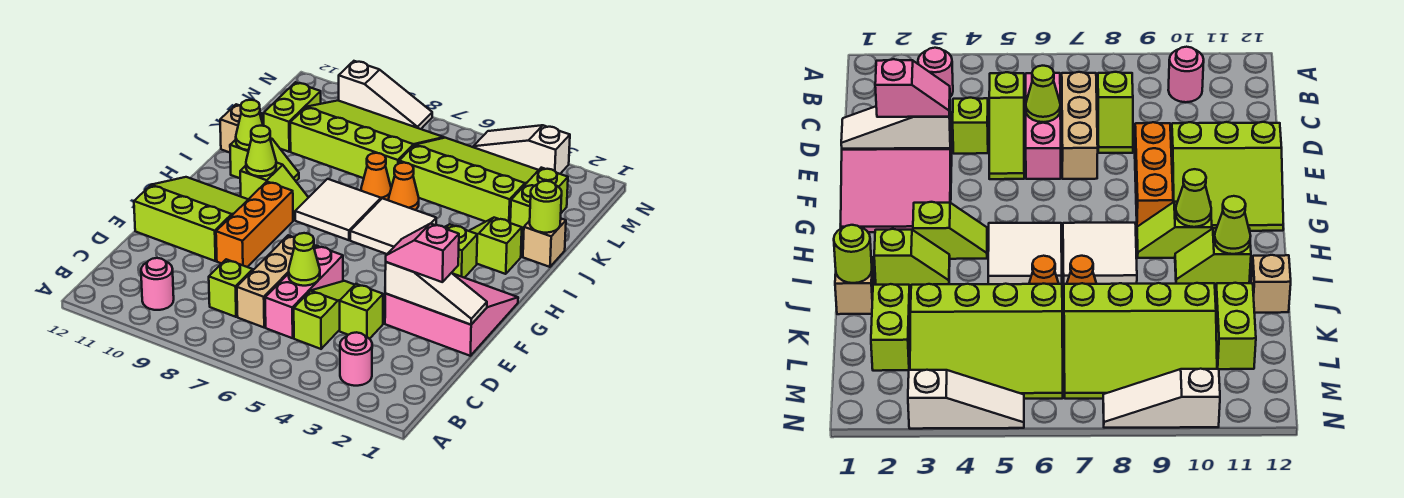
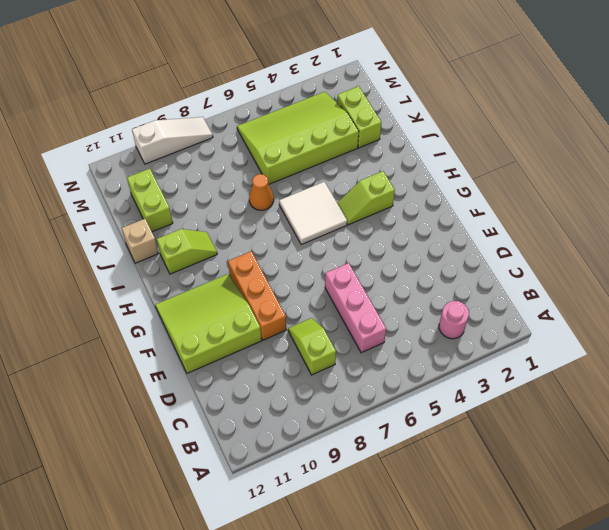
none -> pink 1x1 round brick [141,258,174,310]
none -> lime 1x3 slope [294,281,354,349]
none -> tan 1x3 brick [237,235,315,327]
none -> lime 1x1 brick [340,284,383,339]

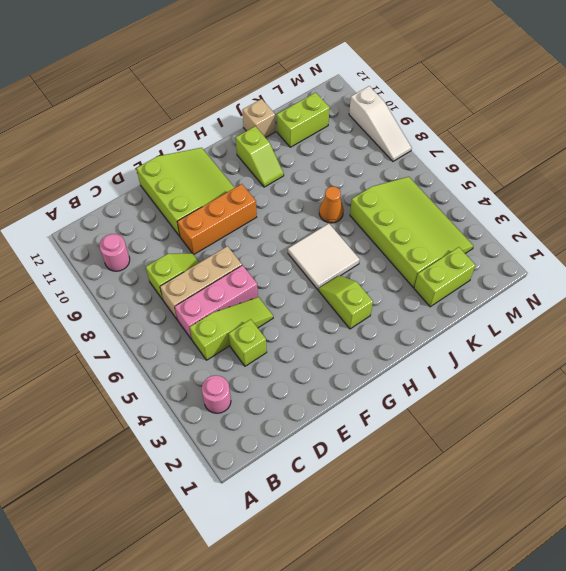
none -> pink 3x3 slope [385,274,518,356]
none -> white 2x2 tile [295,179,381,240]
none -> lime 1x2 slope [240,162,309,220]
none -> lime 1x2 slope [469,218,522,274]

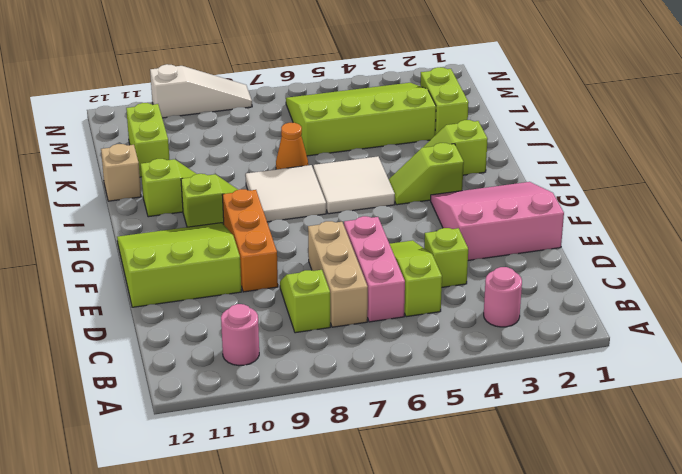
none -> tan 1x1 brick [523,219,566,267]
none -> orange 1x1 cone [389,163,419,210]
none -> lime 3x4 slope [290,100,444,187]
none -> white 1x3 slope [473,125,570,174]

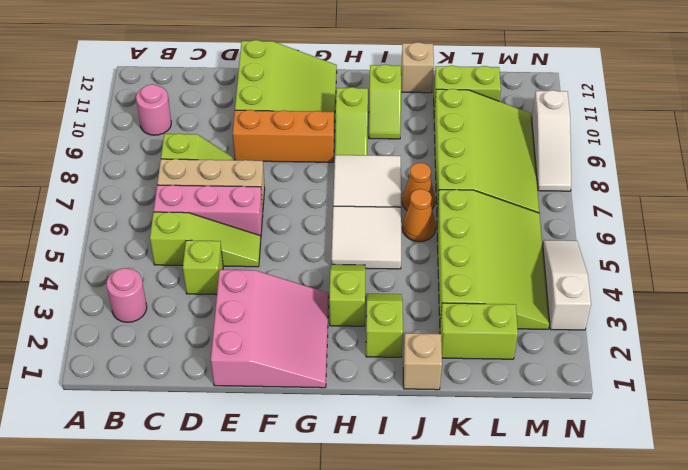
none -> lime 1x1 cone [289,233,320,286]
none -> white 1x3 slope [385,262,487,325]
none -> lime 1x1 cone [246,126,276,176]
none -> lime 1x1 cone [236,100,263,150]

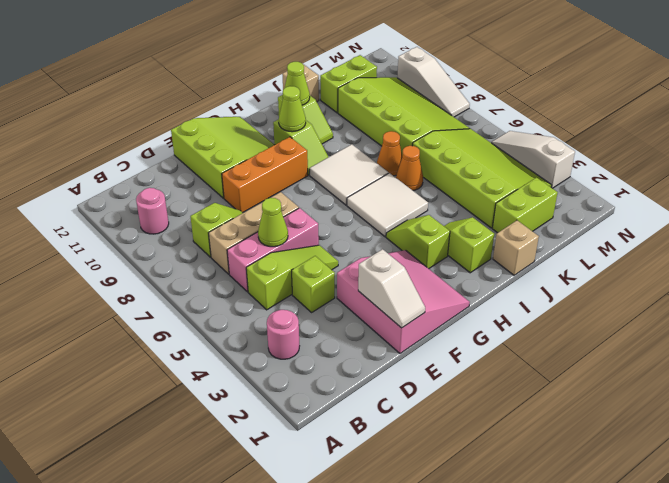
white 1x2 slope [358,249,425,328] -> white 1x3 slope [385,262,487,325]
none -> lime 1x1 round brick [530,181,562,233]
none -> pink 1x2 slope [386,224,459,282]

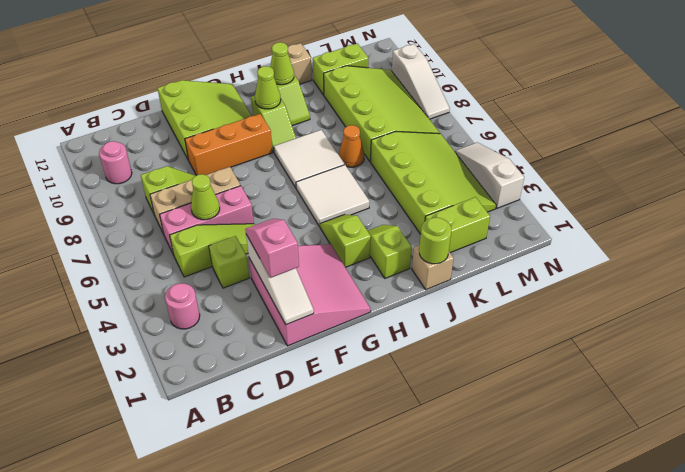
none -> orange 1x1 cone [389,163,419,210]

